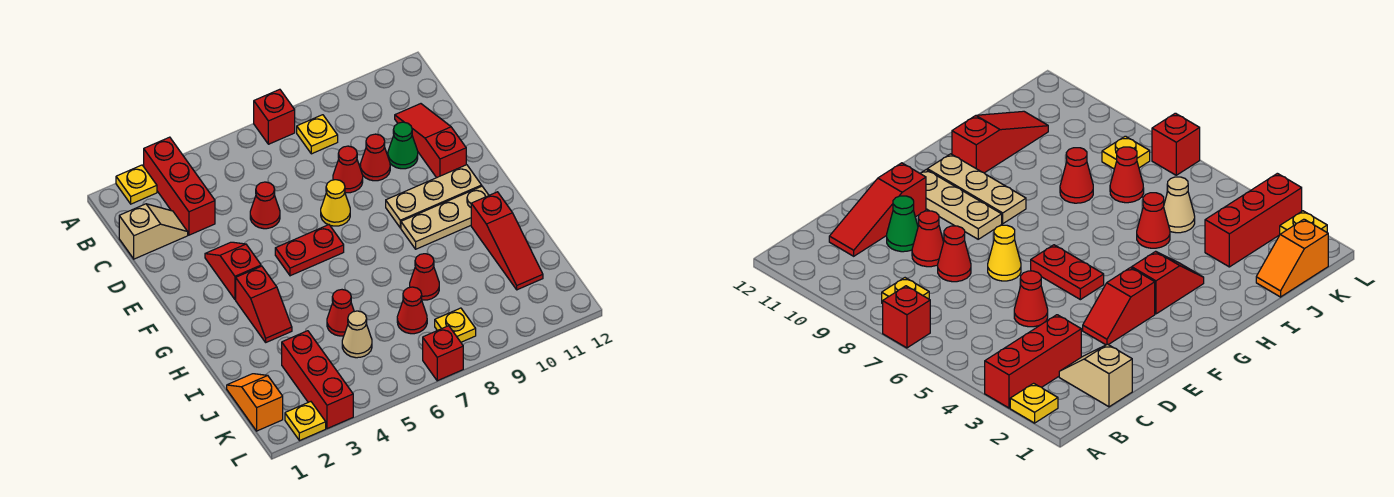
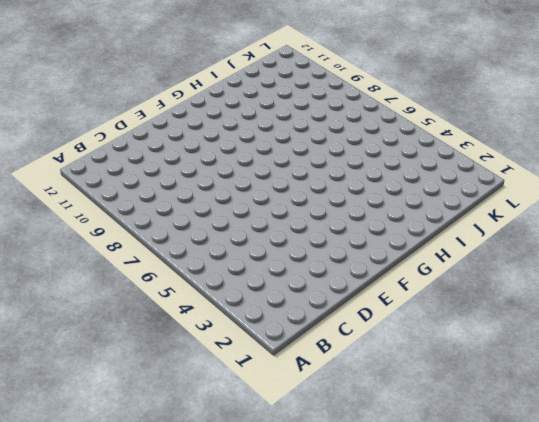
none -> yellow 1x1 plate [116,165,157,204]
none -> red 1x3 brick [144,137,215,235]
none -> red 1x1 brick [254,89,295,144]

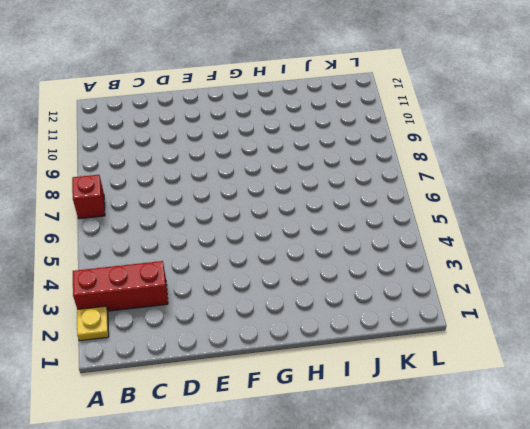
none -> yellow 1x1 plate [297,115,338,154]
none -> tan 1x2 slope [119,204,188,259]
none -> red 1x3 slope [395,104,466,178]

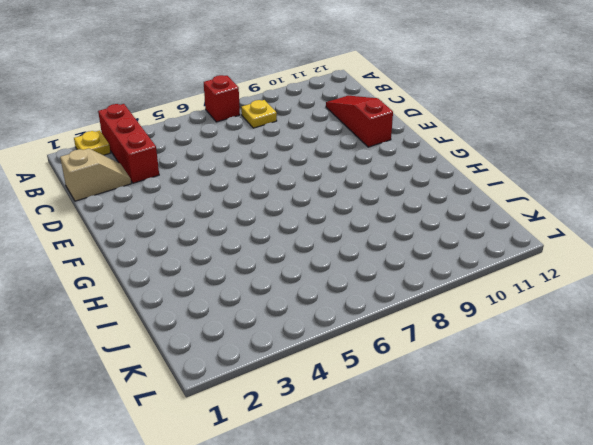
none -> red 1x1 cone [250,182,280,229]
none -> red 1x1 cone [333,146,363,193]
none -> red 1x1 cone [360,134,390,181]

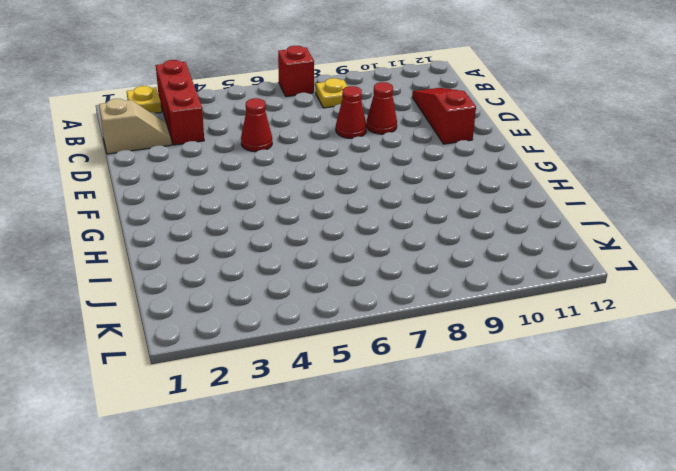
none -> green 1x1 cone [388,122,418,169]
none -> red 1x2 slope [205,242,261,300]
none -> yellow 1x1 cone [321,180,350,226]

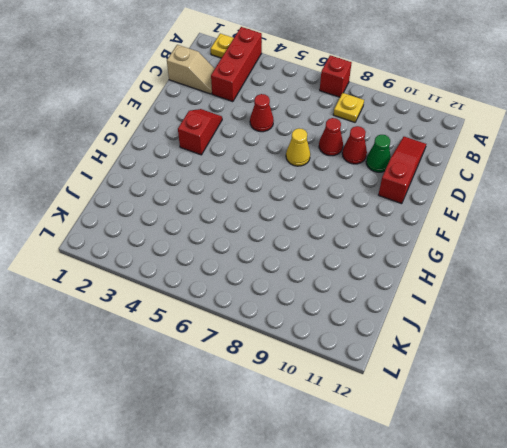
none -> red 1x2 plate [275,225,344,276]
none -> tan 1x3 plate [386,165,482,228]
none -> red 1x2 slope [236,266,292,342]

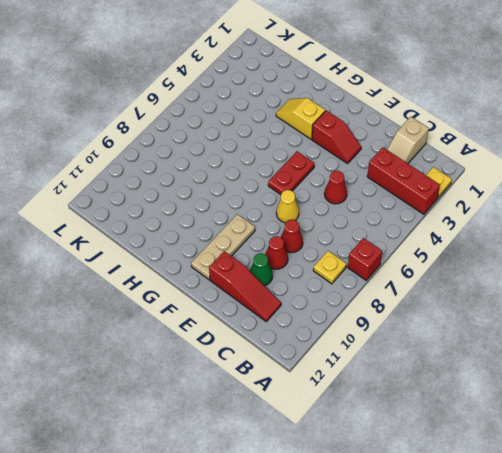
yellow 1x2 slope [276,98,325,139] -> red 1x2 slope [236,266,292,342]
none -> tan 1x3 plate [401,186,489,249]
none -> red 1x3 slope [471,192,543,290]
none -> red 1x1 cone [327,290,354,336]

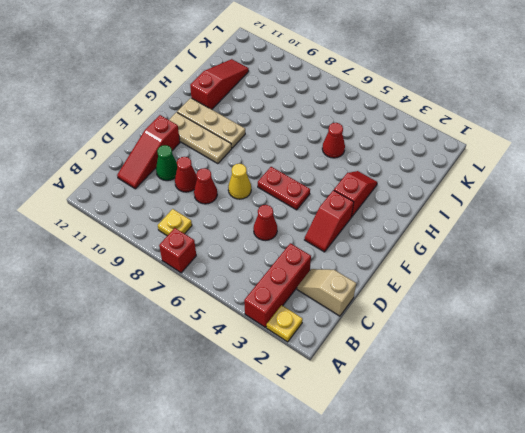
none -> red 1x1 cone [410,254,439,300]
none -> orange 1x2 slope [227,374,283,431]
none -> red 1x3 brick [282,331,353,429]

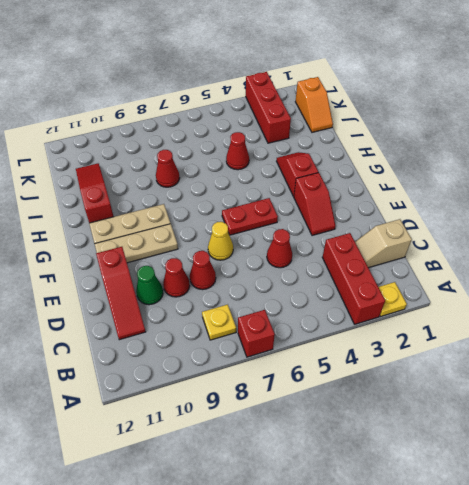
none -> tan 1x1 cone [342,311,372,358]
none -> red 1x1 cone [397,287,427,334]
none -> yellow 1x1 plate [435,308,476,342]

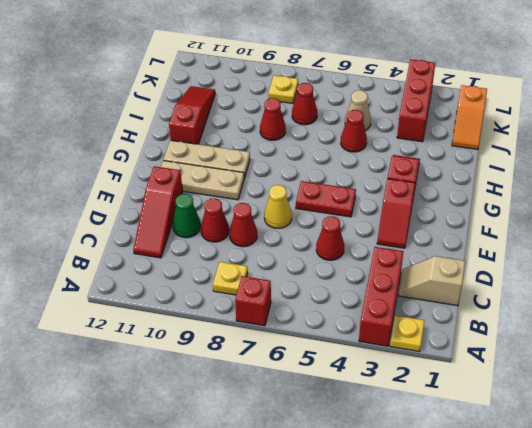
none -> yellow 1x1 plate [285,402,326,441]
none -> red 1x1 brick [423,326,463,381]

